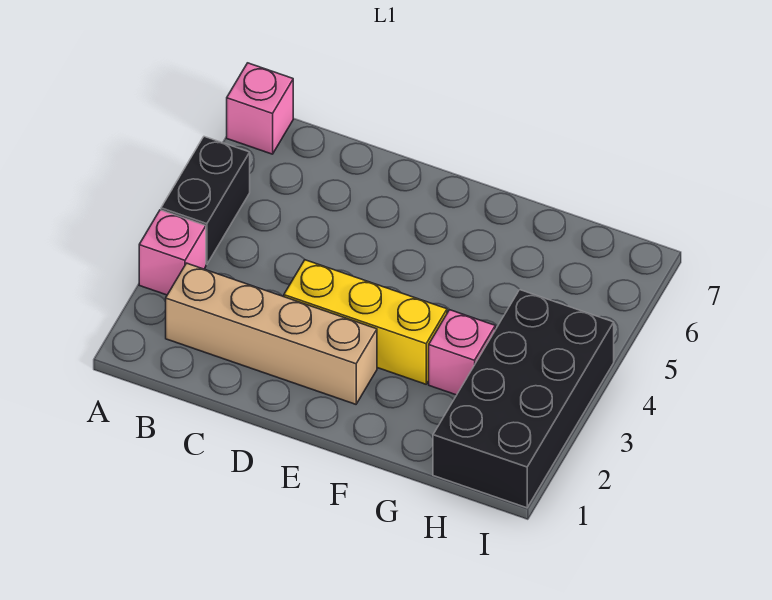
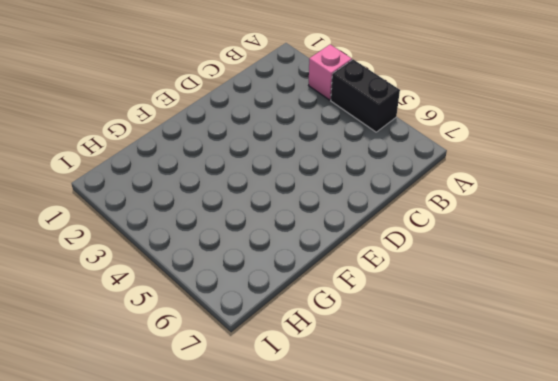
none -> pink 1x1 brick [227,63,293,154]
none -> tan 1x4 brick [166,263,377,404]

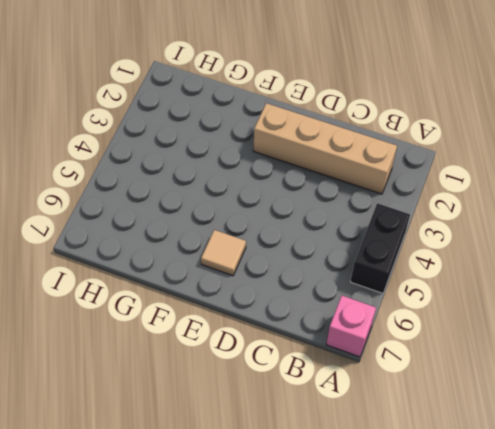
tan 1x1 tile [201,230,246,276] -> none
none -> pink 1x1 brick [139,210,206,295]
none -> yellow 1x3 brick [284,260,447,384]

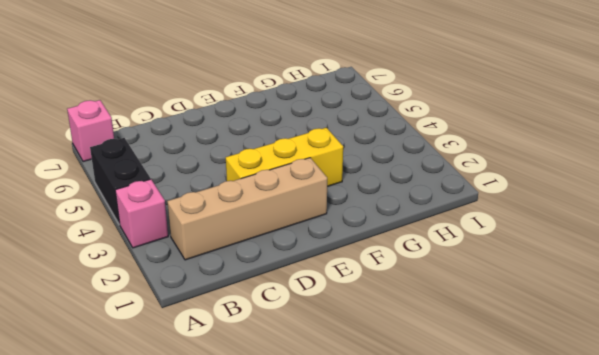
none -> pink 1x1 brick [429,310,495,395]
none -> black 2x4 brick [433,290,614,508]

